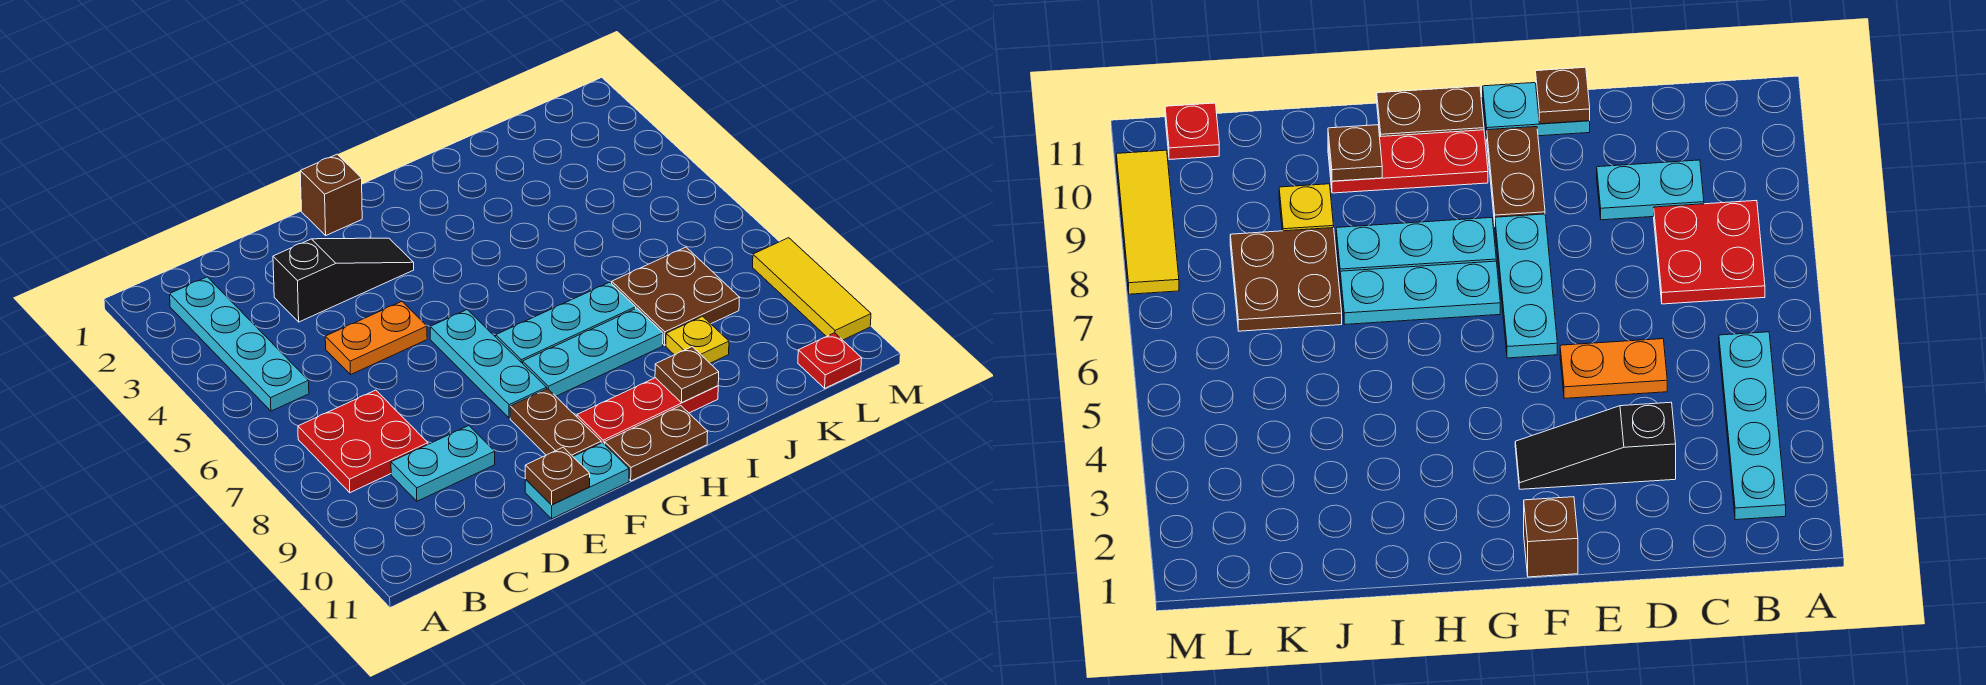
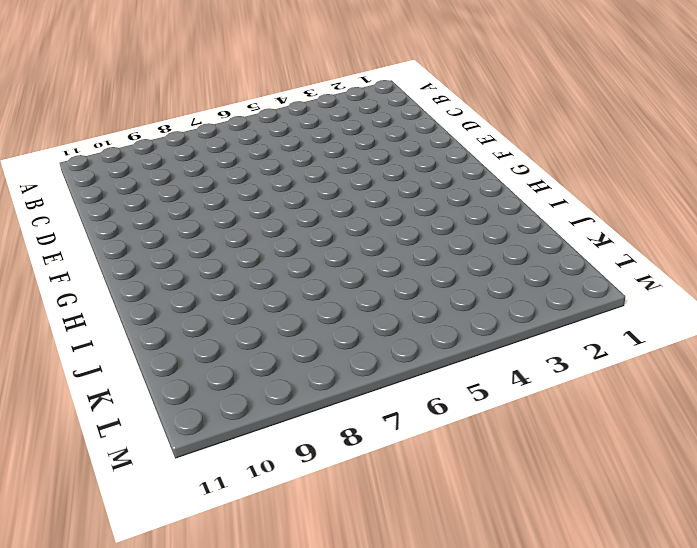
none -> cyan 1x4 plate [170,277,309,411]
none -> red 2x2 plate [298,390,428,493]
none -> cyan 1x2 plate [391,426,495,501]

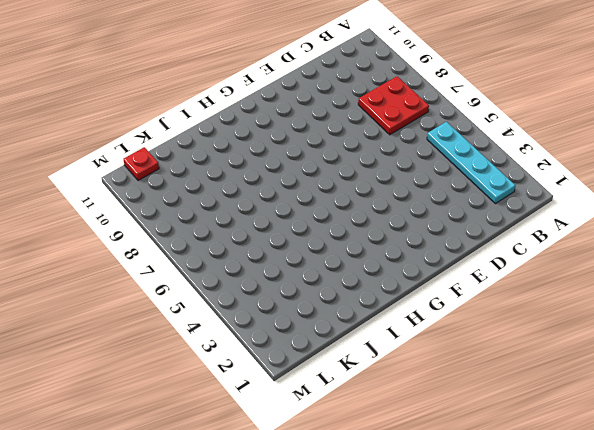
none -> cyan 1x2 plate [391,426,495,501]
none -> black 1x3 slope [273,238,414,322]
none -> orange 1x2 plate [325,302,427,375]

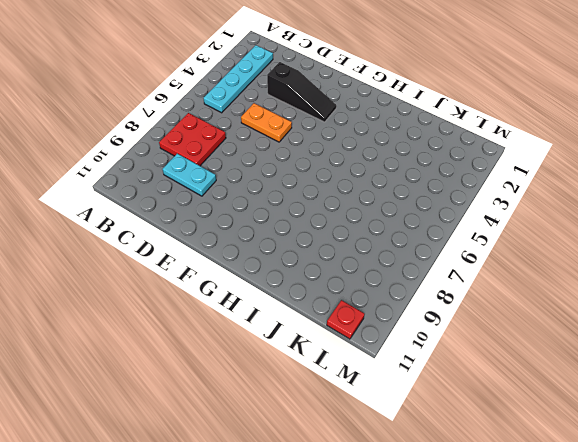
none -> cyan 1x2 plate [525,443,629,519]
none -> brown 1x1 brick [300,154,362,235]
none -> cyan 1x3 plate [430,310,547,418]

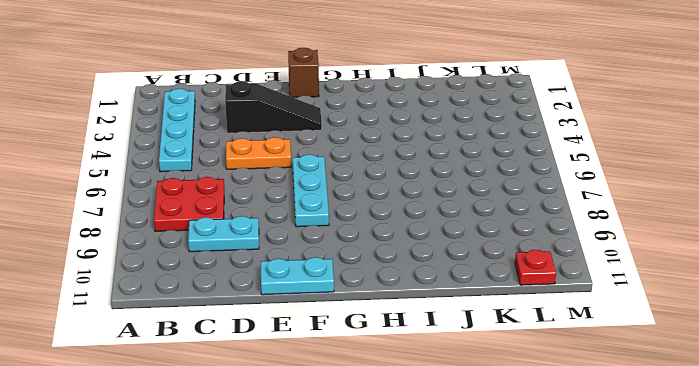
none -> brown 1x2 plate [510,389,601,456]
none -> cyan 1x3 plate [496,282,636,364]
none -> cyan 1x3 plate [523,308,663,396]

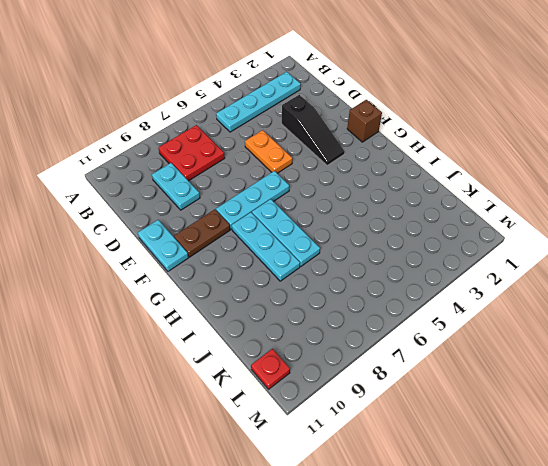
none -> red 1x3 plate [577,378,718,444]
none -> brown 1x2 plate [605,406,708,481]
none -> brown 2x2 plate [612,247,739,345]

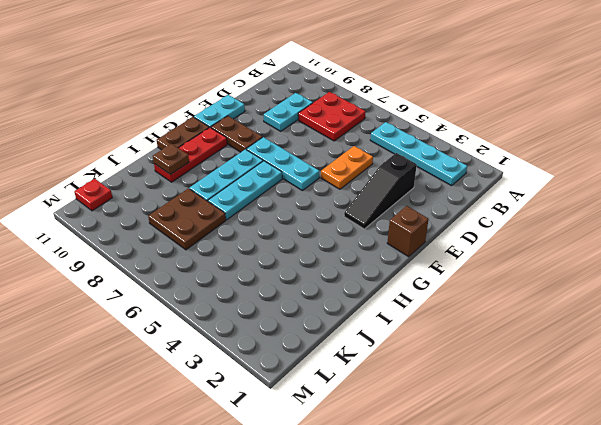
none -> yellow 1x1 plate [666,316,729,363]
none -> yellow 1x3 tile [753,238,871,340]
none -> brown 1x1 plate [525,447,590,505]

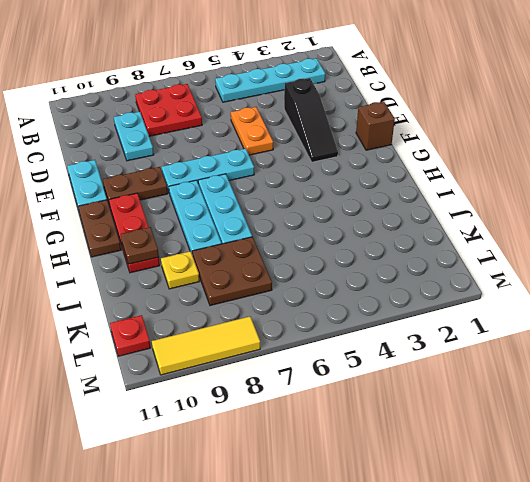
none -> brown 1x1 plate [525,447,590,505]

